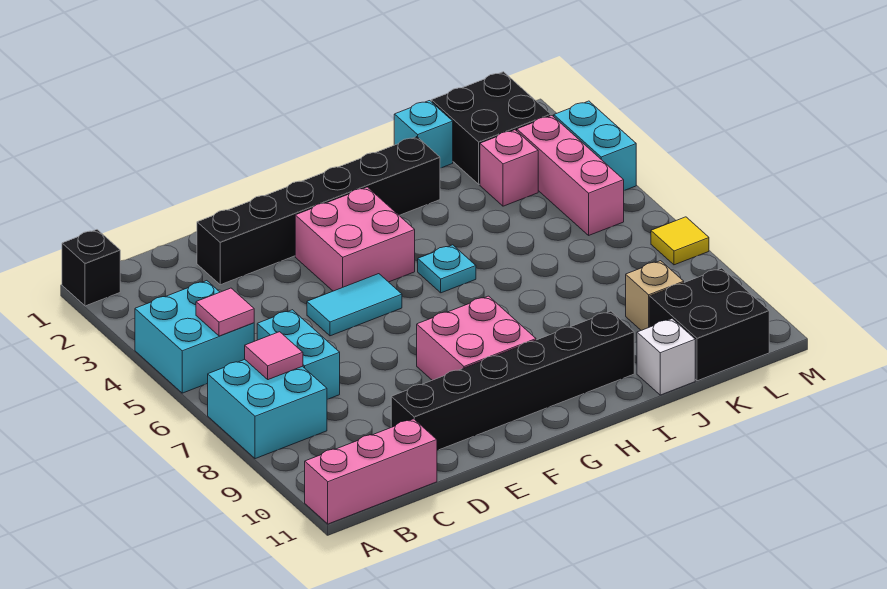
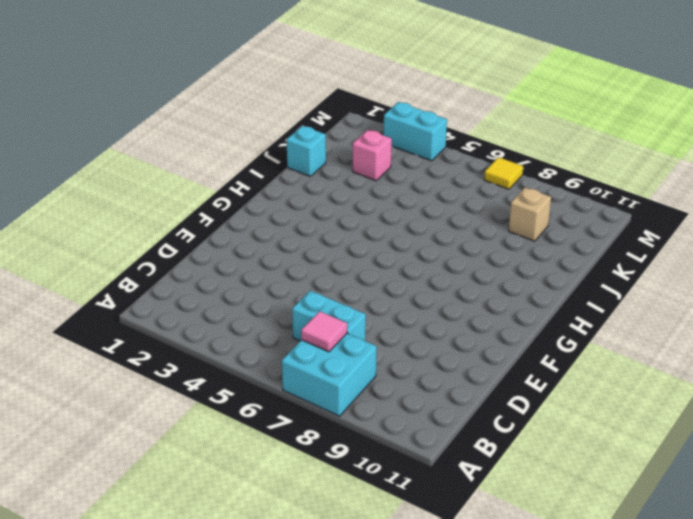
none -> black 1x1 brick [62,230,120,306]
none -> cyan 2x2 brick [135,281,254,393]
none -> pink 1x3 brick [305,419,437,524]

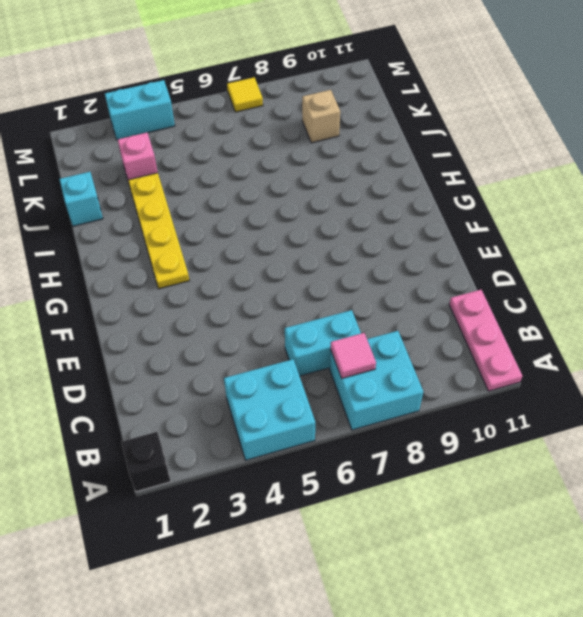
pink 1x3 plate [449,290,522,391] -> pink 1x3 brick [305,419,437,524]
yellow 1x4 plate [128,173,189,289] -> pink 2x2 brick [295,187,415,291]
none -> black 1x6 brick [197,137,440,285]
none -> black 1x6 brick [391,311,634,450]
none -> cyan 1x2 tile [307,274,402,336]

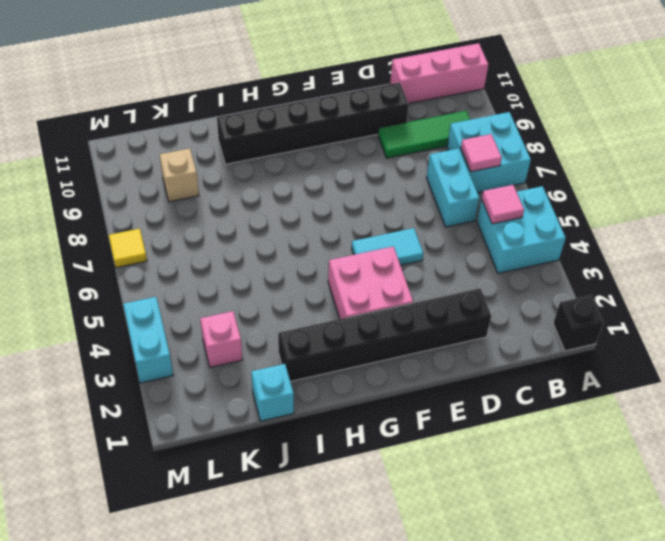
green 1x3 tile [378,111,470,158] -> none
none -> pink 2x2 brick [417,296,536,380]
none -> cyan 1x1 plate [418,245,476,293]
none -> white 1x1 brick [637,319,695,395]

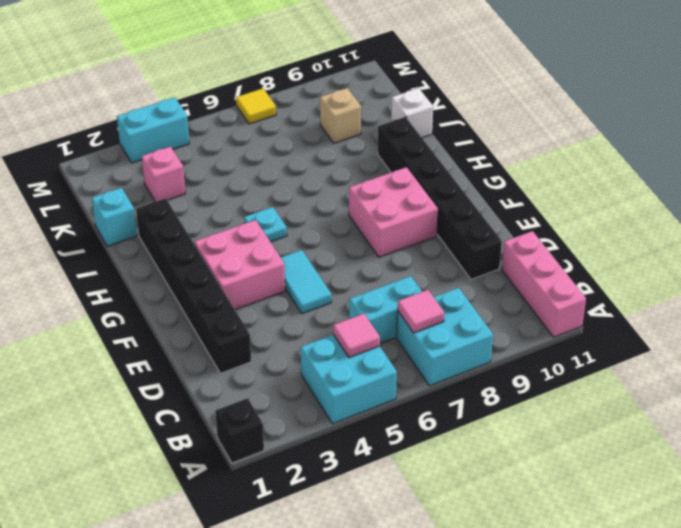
none -> black 2x2 brick [431,72,551,184]
none -> black 2x2 brick [650,268,769,381]
none -> pink 1x3 brick [517,116,624,235]

